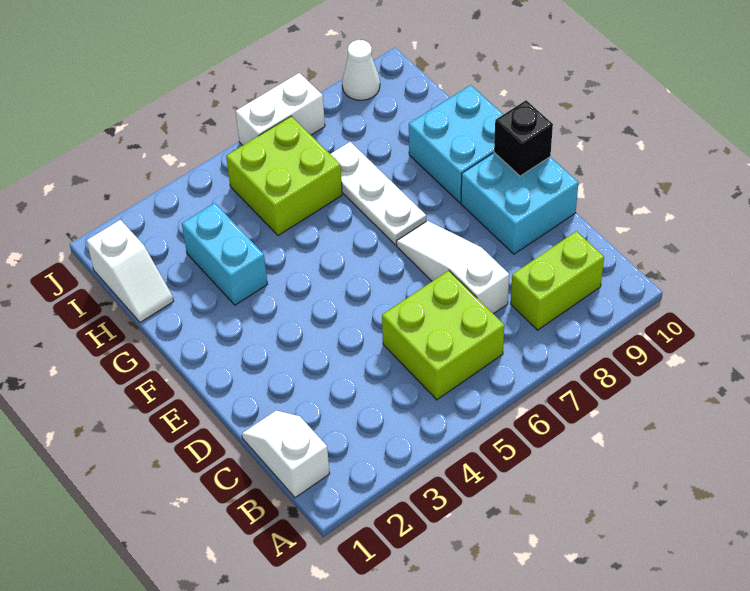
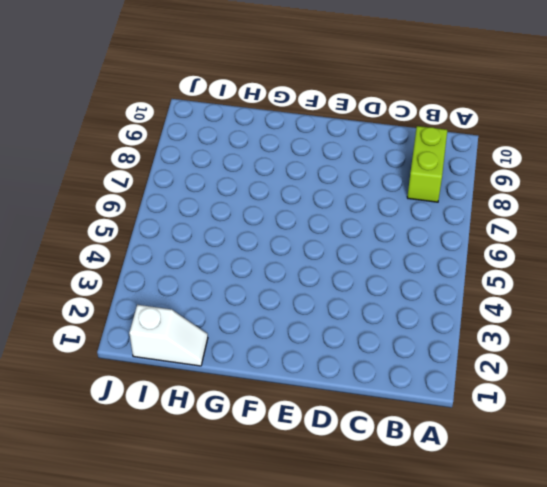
none -> white 1x2 slope [242,410,330,498]
none -> lime 2x2 brick [382,271,504,400]
none -> white 1x3 slope [396,221,509,314]

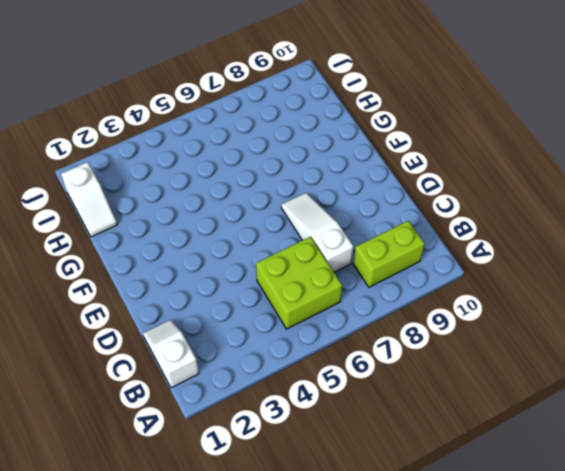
none -> cyan 2x2 brick [461,153,578,254]
none -> white 1x3 plate [331,142,426,245]
none -> cyan 2x2 brick [409,85,503,203]

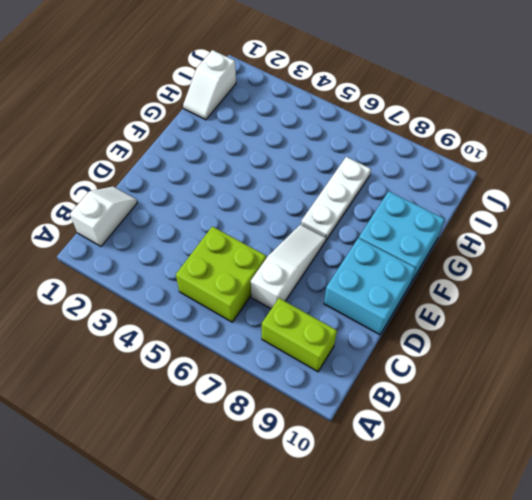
none -> cyan 1x2 brick [182,203,267,305]
none -> lime 2x2 brick [226,116,342,235]
none -> white 1x2 brick [235,73,325,145]

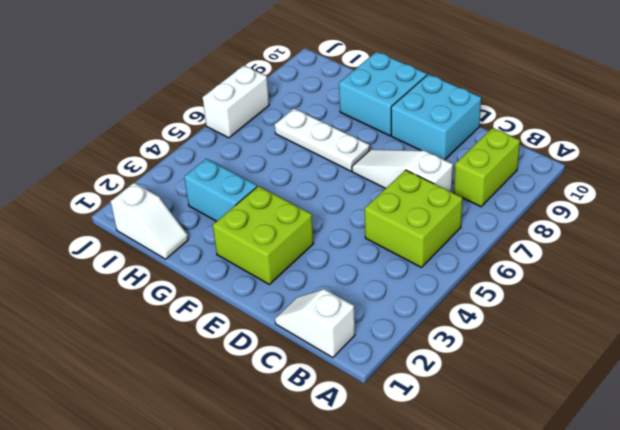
lime 2x2 brick [213,186,314,284] -> lime 2x2 brick moved to [226,116,342,235]
none -> white 1x1 cone [342,40,380,100]
none -> black 1x1 brick [494,100,553,176]

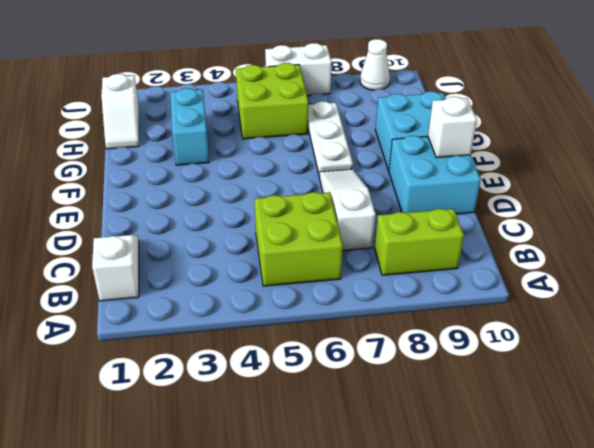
white 1x1 brick [428,97,477,158] -> black 1x1 brick [494,100,553,176]

